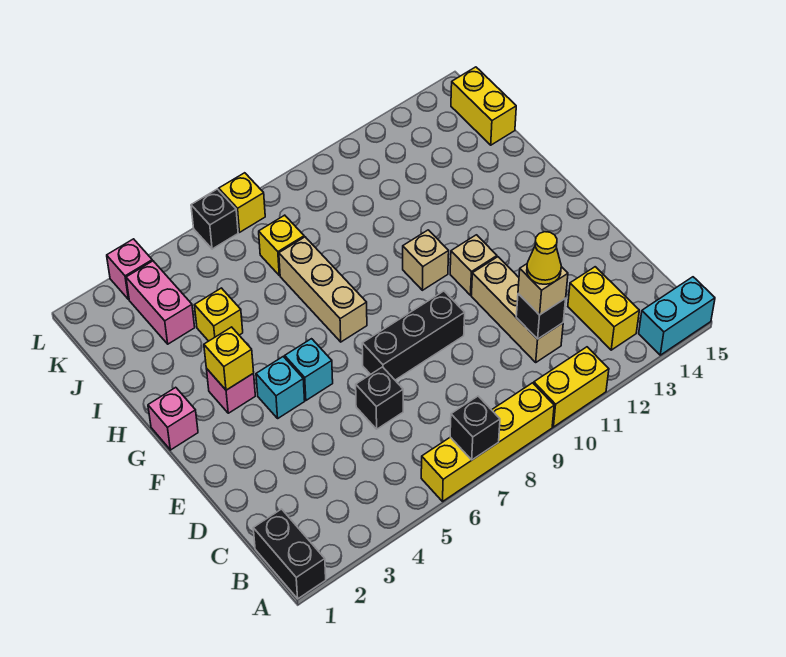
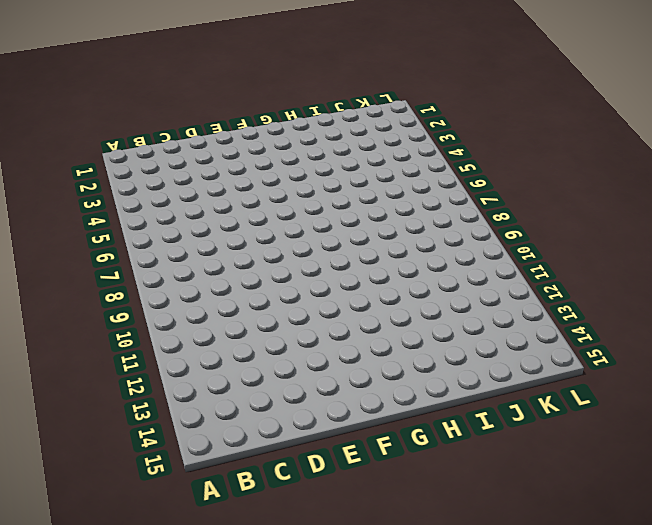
none -> black 1x2 brick [253,509,326,599]
none -> yellow 1x4 brick [421,383,554,501]
none -> yellow 1x2 brick [534,347,609,427]

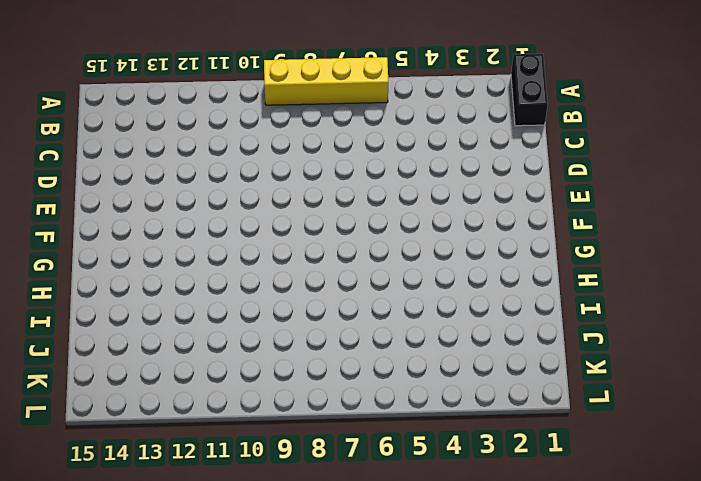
none -> yellow 1x2 brick [534,347,609,427]
none -> cyan 1x2 brick [639,277,715,355]
none -> yellow 1x2 brick [568,267,639,350]

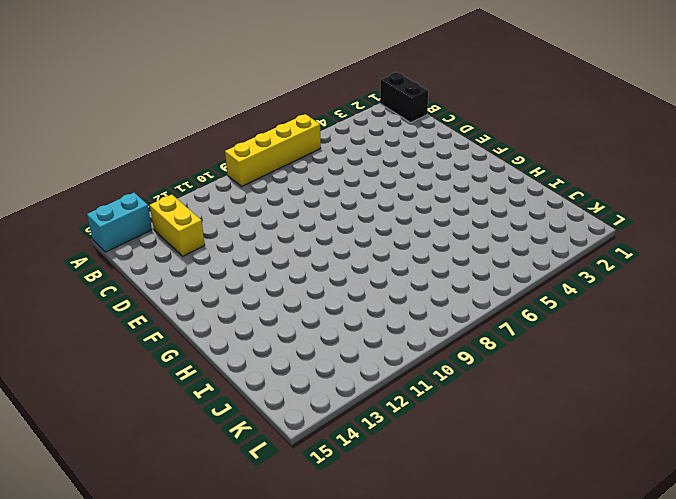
none -> yellow 1x2 brick [534,347,609,427]
none -> tan 1x3 brick [471,257,563,362]
none -> black 1x1 brick [356,367,403,429]

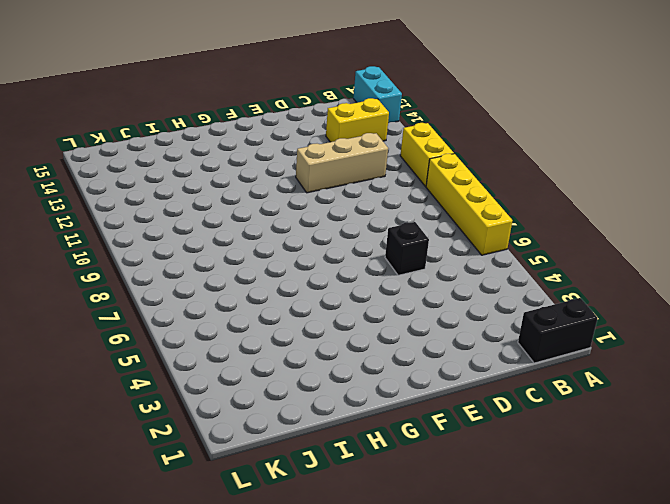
none -> black 1x3 brick [362,291,465,380]
none -> cyan 1x1 brick [256,357,305,418]
none -> cyan 1x1 brick [285,339,333,400]

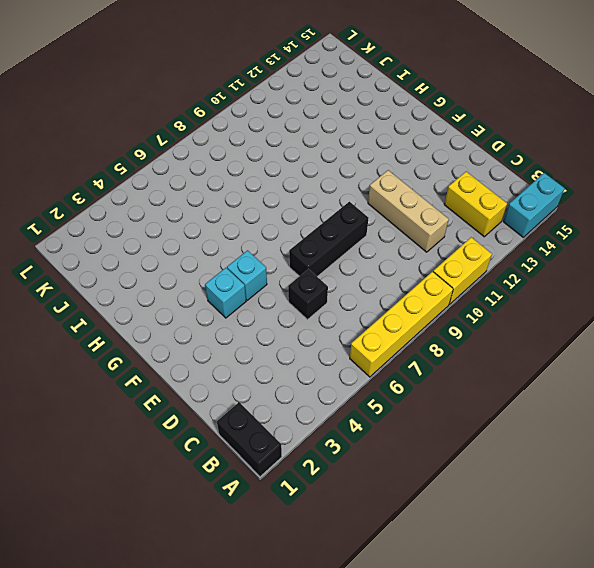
none -> tan 1x1 brick [450,235,497,295]
none -> pink 1x1 brick [148,387,198,450]
none -> pink 1x1 brick [206,368,255,413]

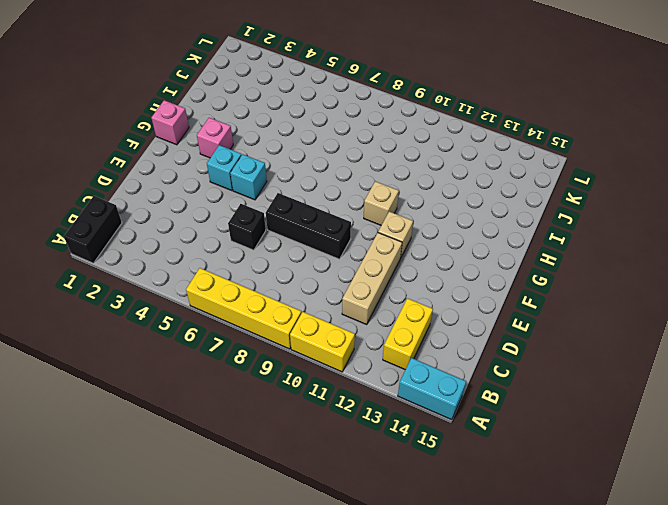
none -> tan 1x3 brick [279,237,367,342]
none -> yellow 1x1 brick [194,288,243,341]
none -> pink 1x2 brick [126,261,195,344]

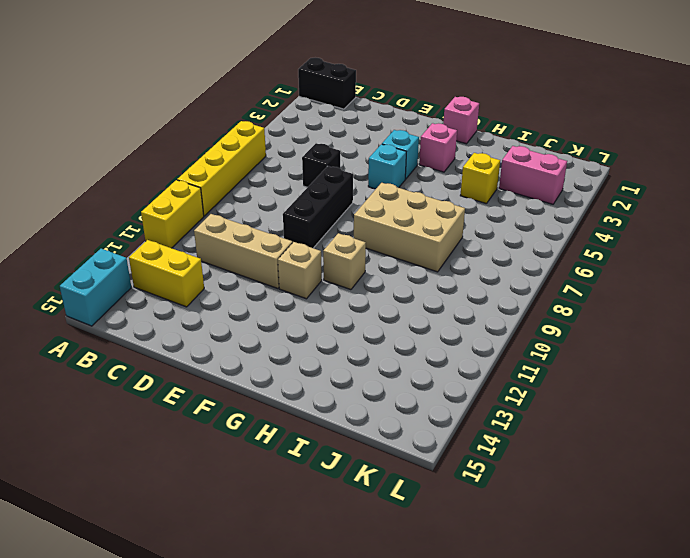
tan 2x3 brick [354,183,465,272] -> tan 1x3 brick [279,237,367,342]
none -> yellow 1x1 brick [259,215,304,275]
none -> yellow 1x2 brick [451,67,516,145]
none -> pink 1x1 brick [107,239,152,300]

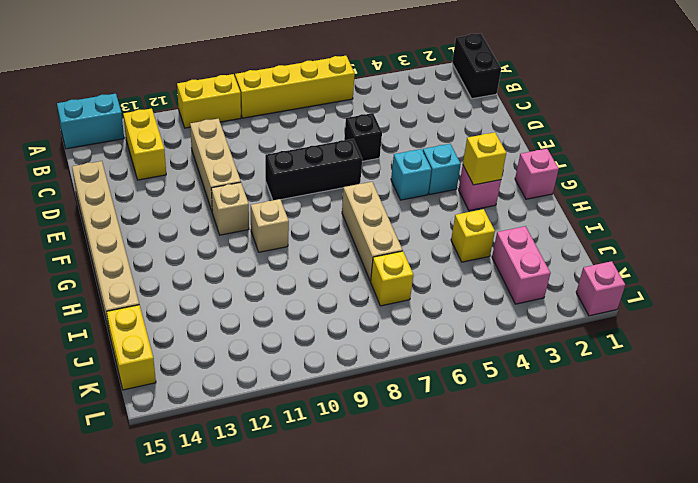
tan 1x6 brick [72,161,139,330] -> none
pink 1x1 brick [576,261,625,316] -> pink 1x1 brick moved to [107,239,152,300]
none -> black 1x1 brick [191,189,238,249]
none -> yellow 1x1 brick [219,173,265,232]
none -> black 1x1 brick [450,396,500,460]

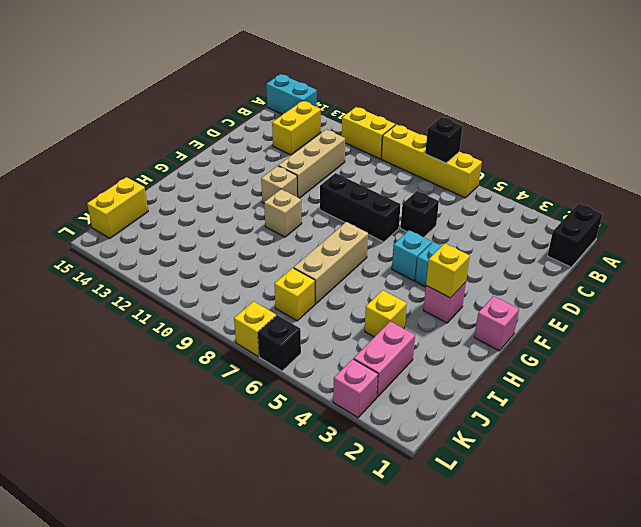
none -> black 1x1 brick [516,294,566,339]
none -> tan 1x1 brick [518,264,568,315]
none -> yellow 1x1 cone [527,232,561,284]

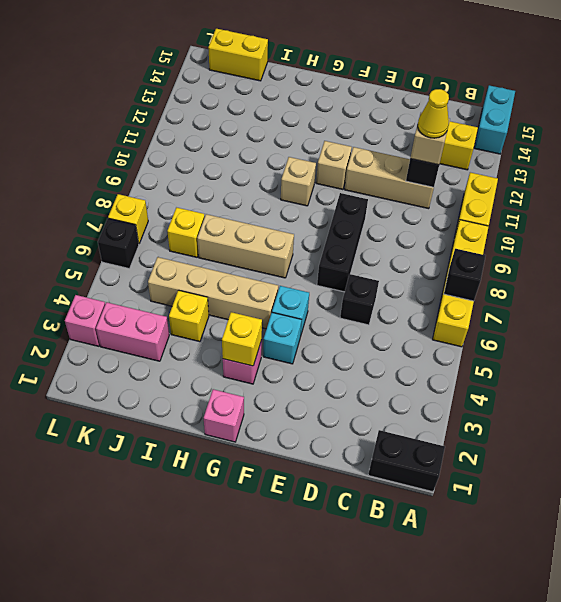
tan 1x4 brick [148,257,278,329] -> none

